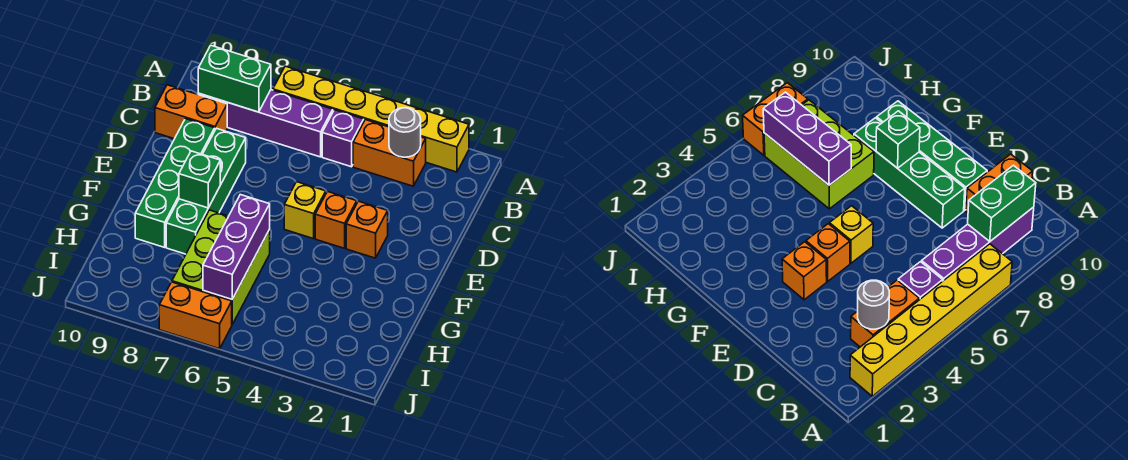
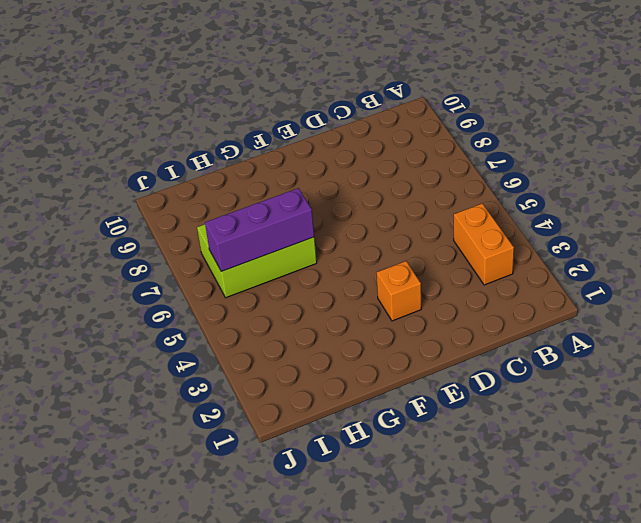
none -> yellow 1x6 brick [273,66,469,172]
none -> purple 1x1 brick [322,110,364,167]
none -> purple 1x4 brick [198,90,333,157]

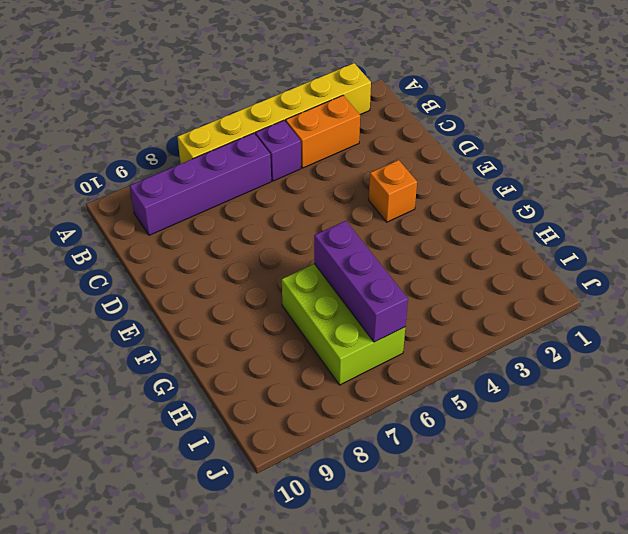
none -> orange 1x2 brick [155,85,227,139]
none -> green 1x4 brick [166,128,246,254]
none -> green 1x4 brick [135,119,215,247]

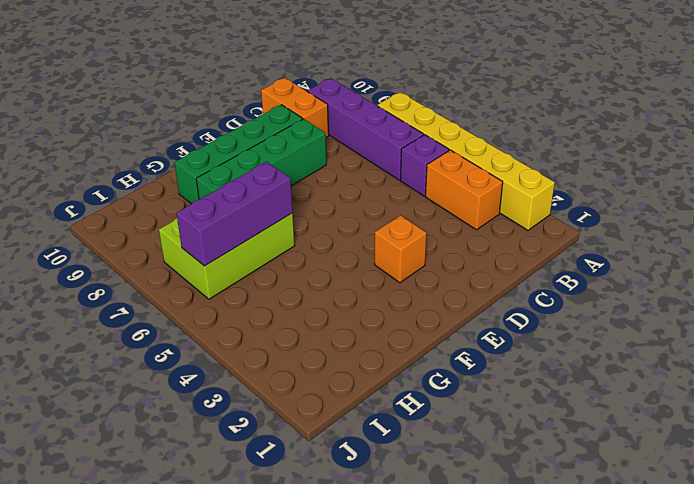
none -> orange 1x1 brick [315,192,357,248]
none -> yellow 1x1 brick [284,182,326,239]
none -> orange 1x2 brick [159,282,232,349]

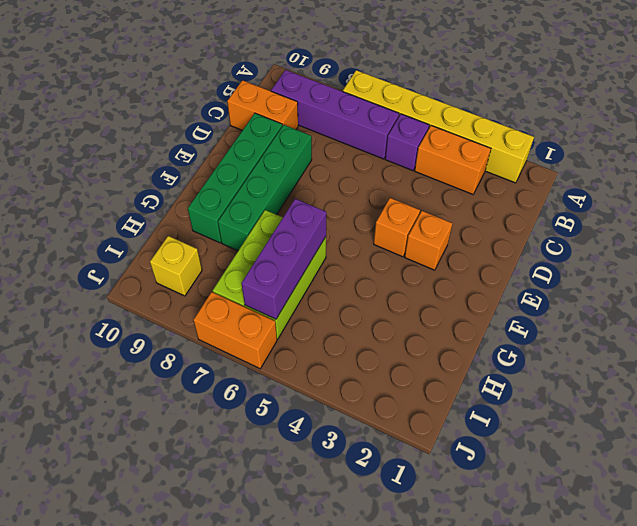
yellow 1x1 brick [150,236,202,296] -> yellow 1x1 brick moved to [284,182,326,239]
none -> grey 1x1 round brick [389,108,421,157]
none -> green 1x2 brick [198,45,271,112]
none -> green 1x1 brick [179,151,220,208]

